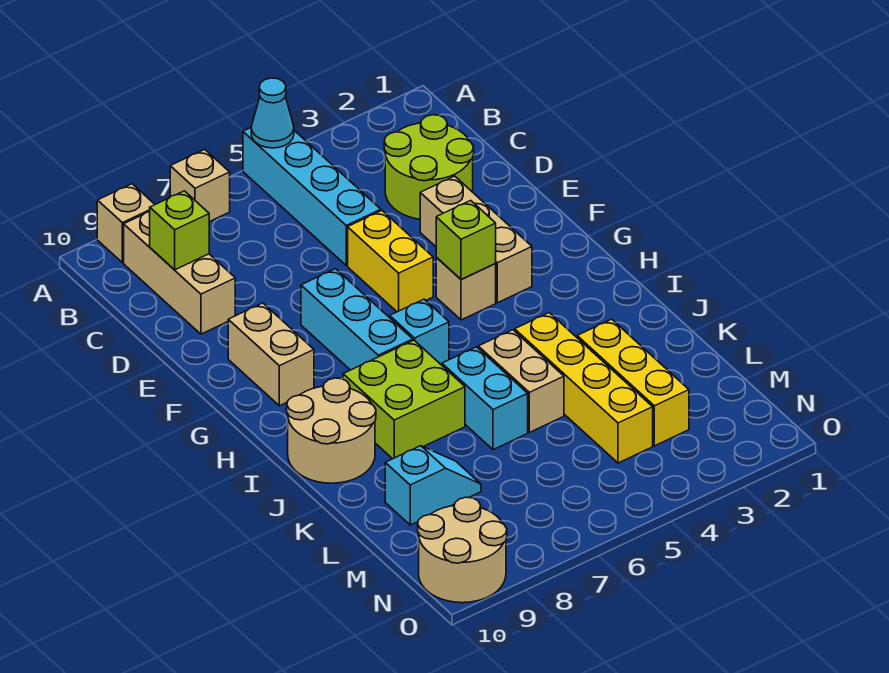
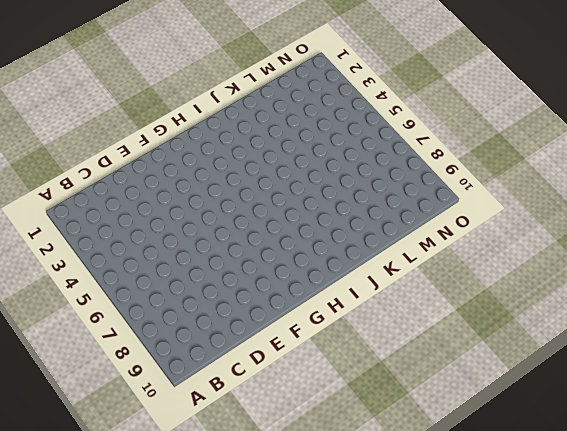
none -> cyan 1x4 brick [243,128,381,265]
none -> tan 1x1 brick [170,149,230,222]
none -> tan 1x1 brick [97,184,155,263]

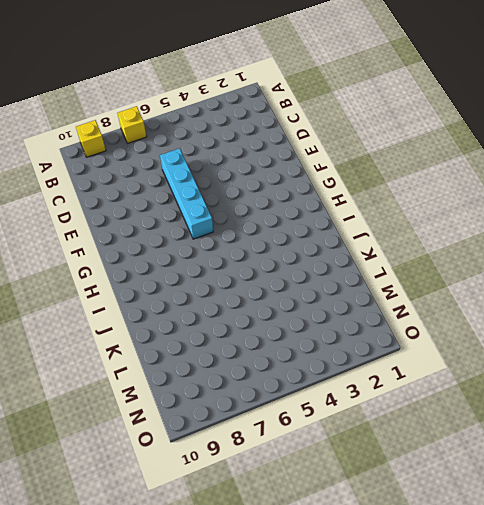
yellow 1x1 brick [117,106,147,143] -> tan 1x1 brick [170,149,230,222]
yellow 1x1 brick [76,120,106,157] -> tan 1x1 brick [97,184,155,263]
cyan 1x4 brick [160,148,213,239] -> cyan 1x4 brick moved to [243,128,381,265]
none -> tan 1x3 brick [124,212,235,334]
none -> lime 2x2 round brick [384,115,474,219]
none -> tan 1x3 brick [420,176,532,303]

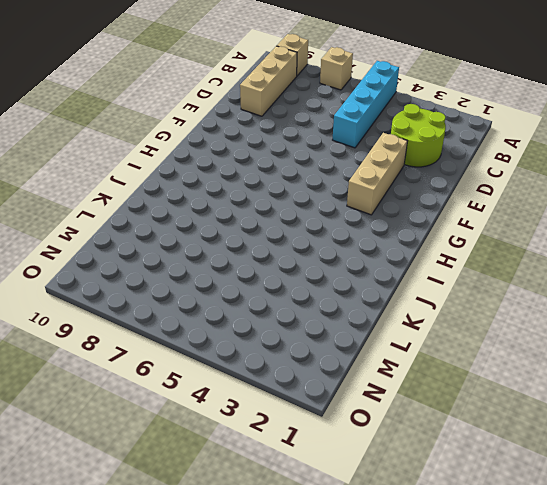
none -> yellow 1x2 brick [348,211,433,312]
none -> cyan 1x3 brick [301,269,413,370]
none -> tan 1x2 brick [228,303,314,406]

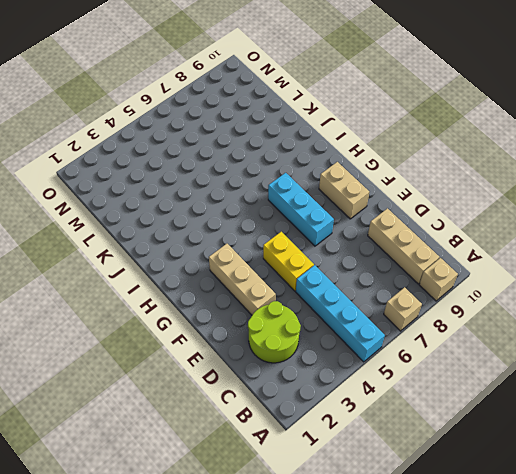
none -> tan 1x1 brick [436,257,496,320]
none -> cyan 1x1 brick [390,299,449,365]
none -> lime 2x2 brick [343,340,465,459]

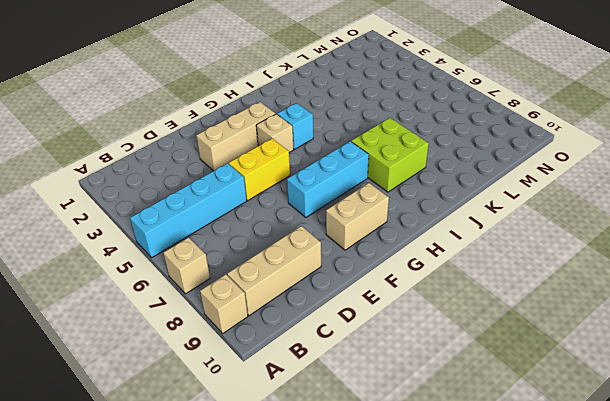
cyan 1x1 brick [277,103,313,149] -> cyan 1x1 brick moved to [390,299,449,365]
none -> lime 2x2 round brick [384,115,474,219]
none -> tan 2x2 round brick [287,378,376,483]
none -> yellow 1x4 brick [515,313,653,463]

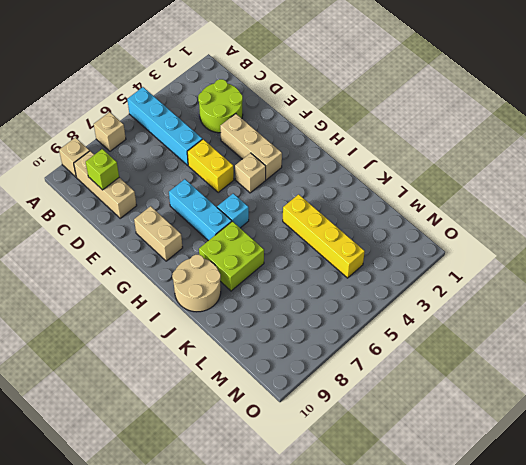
none -> tan 1x2 brick [478,330,564,432]
none -> cyan 1x2 brick [442,347,528,450]
none -> yellow 1x3 brick [577,319,689,446]

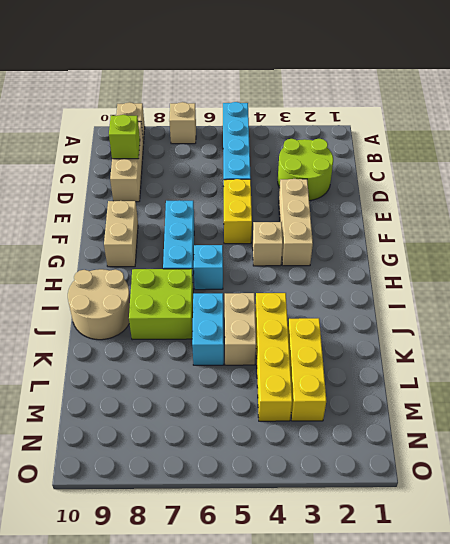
none -> cyan 1x2 slope [385,446,481,525]
none -> tan 2x2 round brick [418,497,507,603]
none -> cyan 1x1 cone [251,78,294,148]

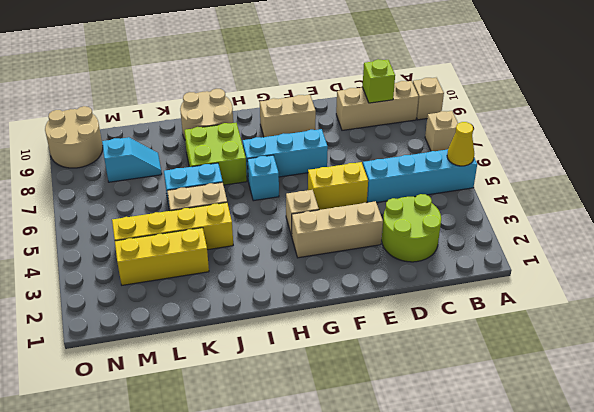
yellow 1x1 cone [447,122,474,166] -> cyan 1x1 cone [251,78,294,148]
cyan 1x2 slope [102,137,162,182] -> cyan 1x2 slope turned to [385,446,481,525]
none -> lime 1x1 brick [436,201,496,280]

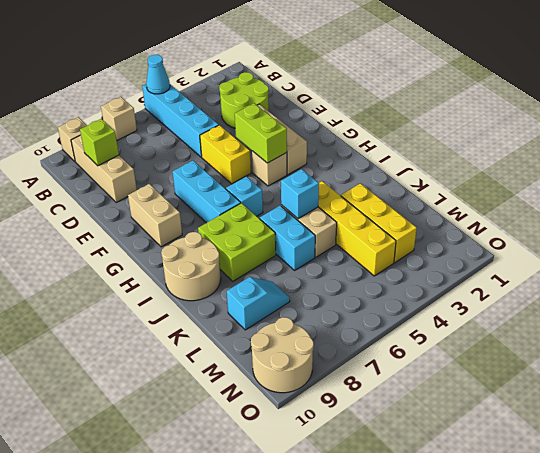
lime 1x2 brick [235,103,287,163] -> lime 1x1 brick [436,201,496,280]
cyan 1x1 brick [281,169,319,219] -> none

